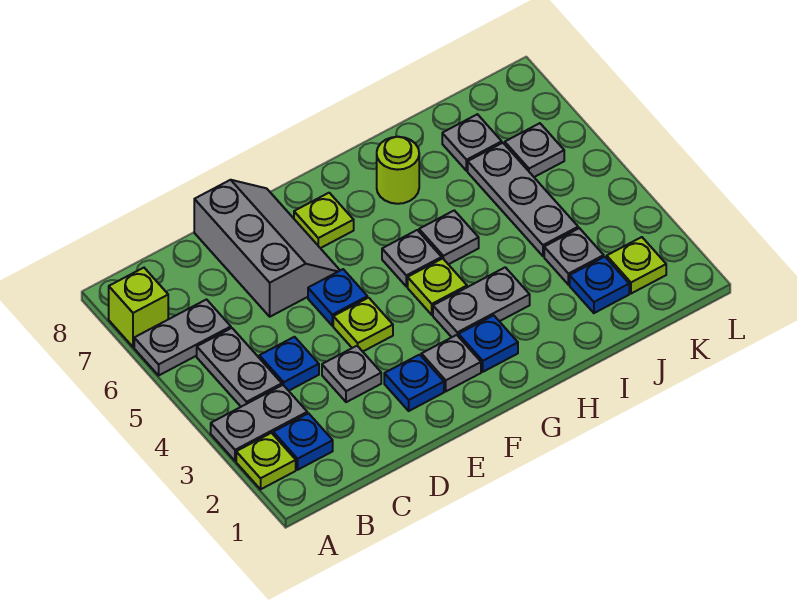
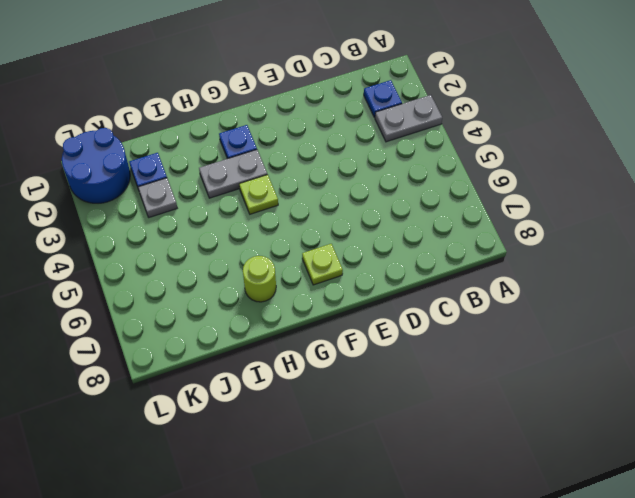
blue 2x2 round brick [62,128,130,203] -> lime 1x1 plate [607,237,666,294]
none -> lime 1x1 plate [236,433,296,489]
none -> grey 1x2 plate [134,300,231,375]
none -> lime 1x1 brick [109,268,168,347]

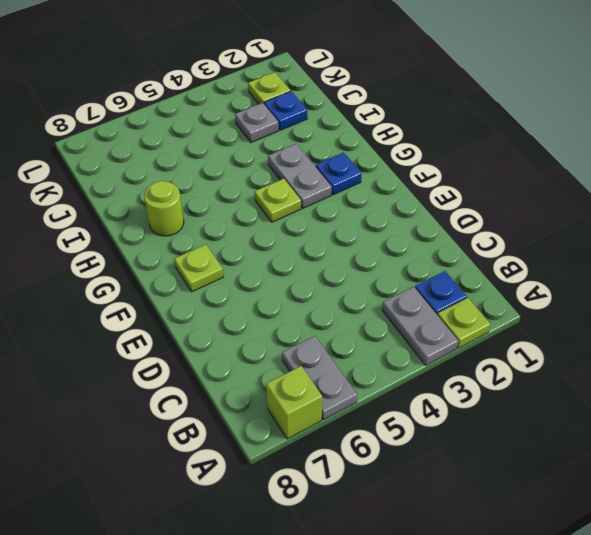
none -> grey 1x2 plate [197,328,282,407]
none -> blue 1x1 plate [259,337,319,391]
none -> grey 1x1 plate [322,346,381,402]

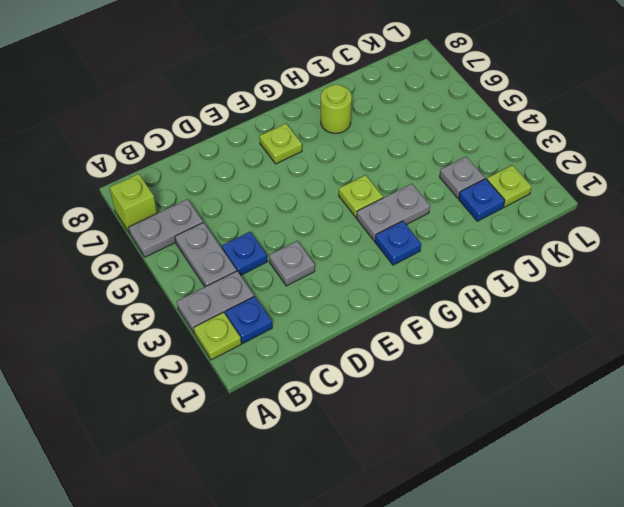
none -> grey 2x3 slope [194,180,340,317]
none -> blue 1x1 plate [384,355,444,411]
none -> lime 1x1 plate [333,298,393,351]

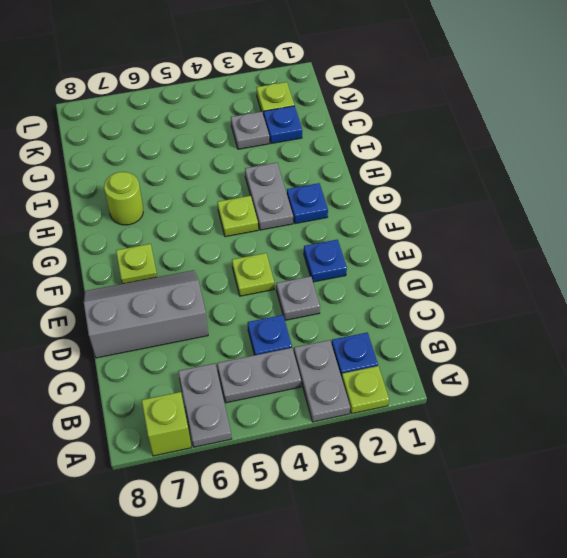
none -> blue 1x1 plate [308,269,367,326]
none -> grey 1x1 plate [421,335,481,391]
none -> grey 1x1 plate [382,230,442,286]

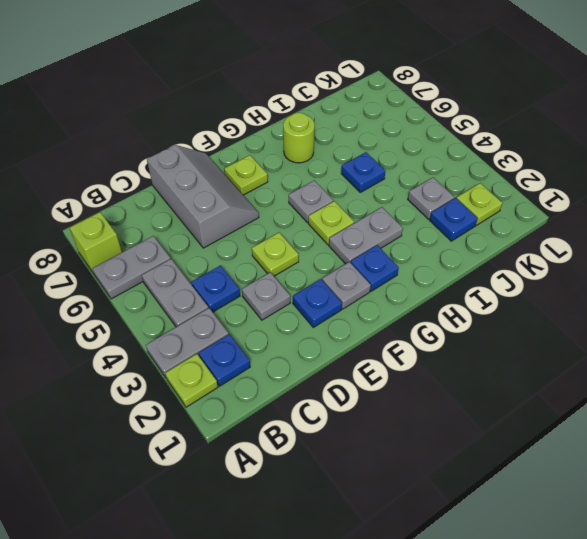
blue 1x1 plate [341,152,385,192] -> blue 1x1 plate moved to [308,269,367,326]
none -> grey 1x1 plate [419,210,479,264]
none -> grey 1x3 plate [468,143,578,256]
none -> grey 1x1 plate [442,114,502,171]

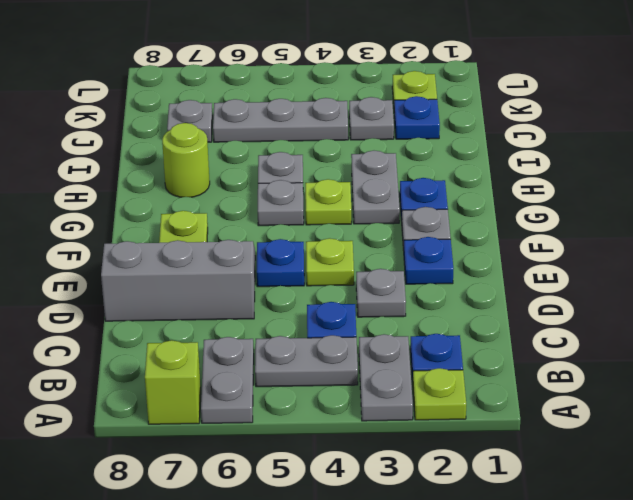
none -> grey 1x1 plate [505,123,564,177]

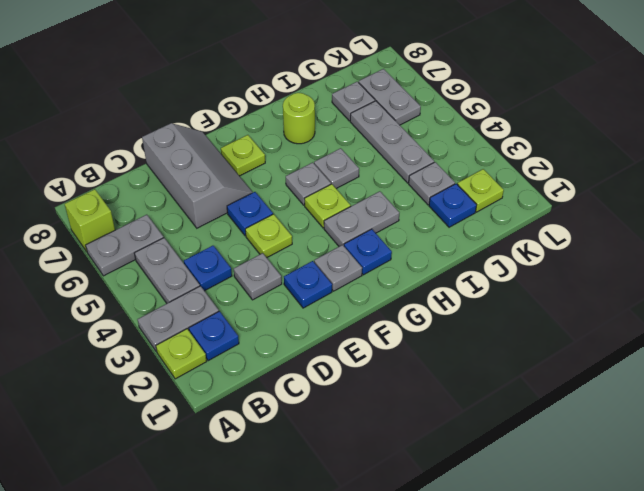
grey 1x2 plate [359,69,421,125] -> grey 1x1 plate [505,123,564,177]

